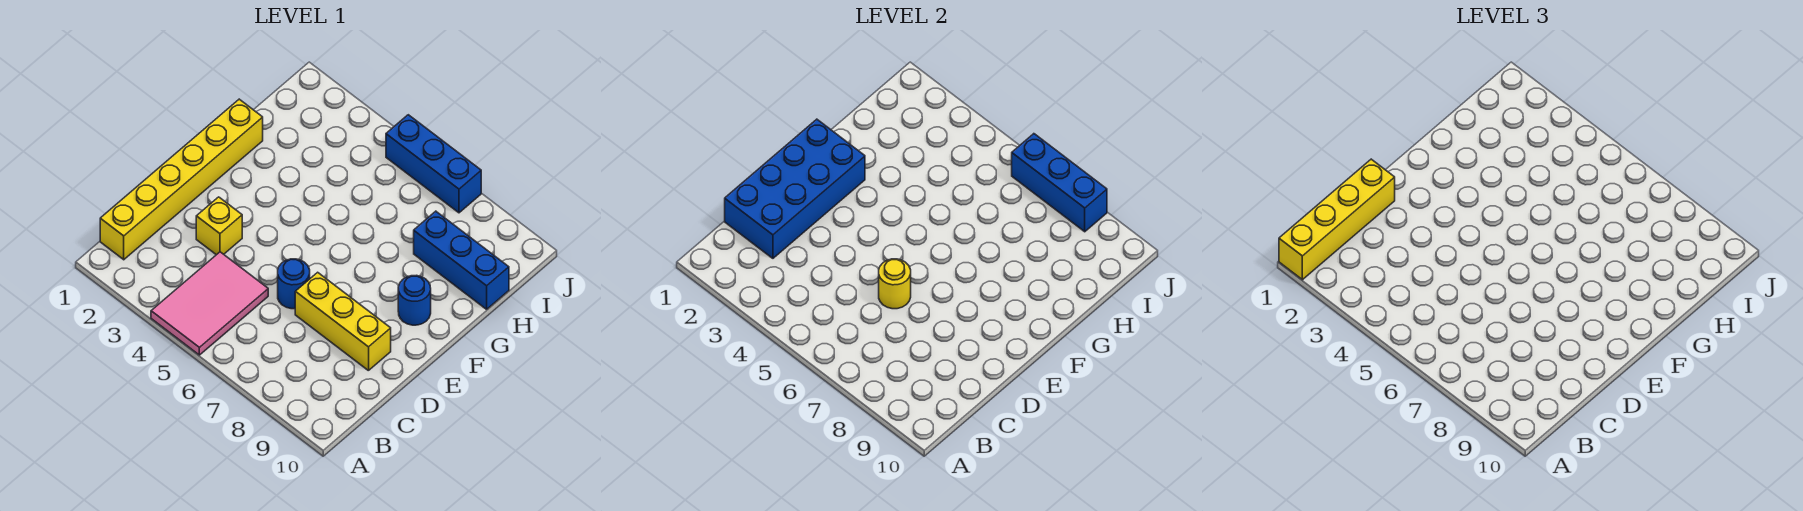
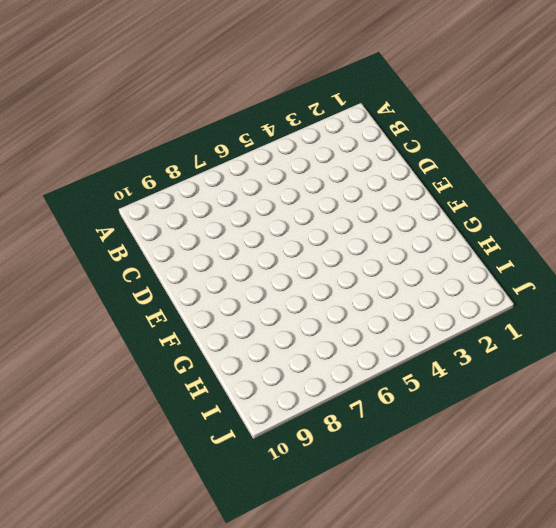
none -> pink 2x3 tile [151,252,268,355]
none -> yellow 1x6 brick [100,99,263,260]
none -> yellow 1x1 brick [196,197,242,255]

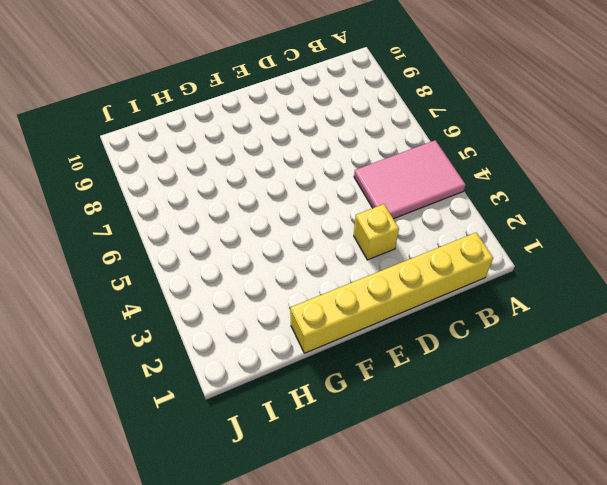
none -> blue 1x1 round brick [278,259,310,309]
none -> yellow 1x3 brick [295,272,391,371]
none -> blue 1x1 round brick [398,275,431,325]

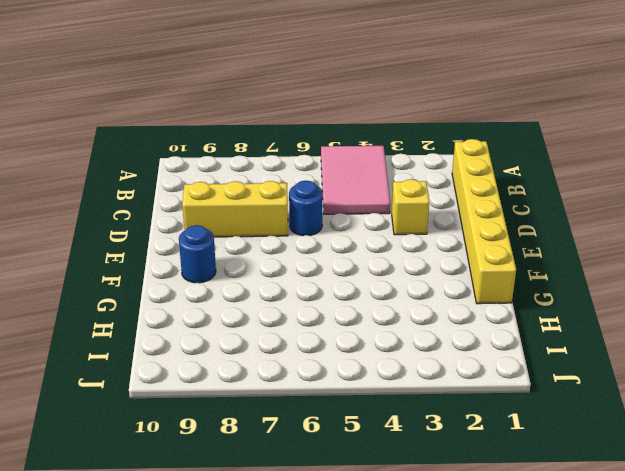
none -> blue 1x3 brick [414,211,509,309]
none -> blue 1x3 brick [386,115,481,213]
none -> blue 2x4 brick [725,119,865,258]

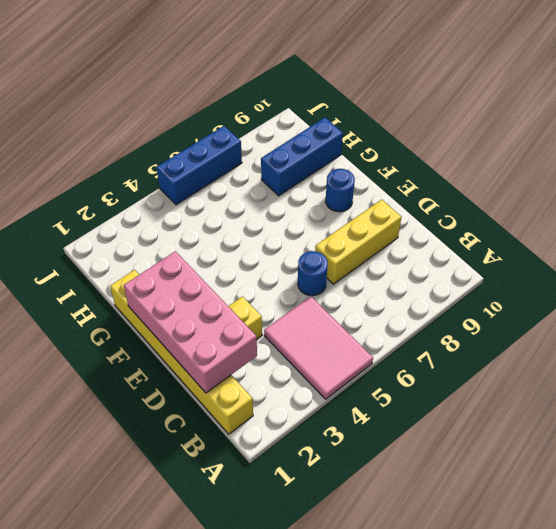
pink 2x4 brick [124,251,257,393] -> blue 2x4 brick [725,119,865,258]
none -> yellow 1x1 round brick [879,259,911,309]
none -> blue 1x3 brick [1012,134,1107,232]
none -> yellow 1x4 brick [1279,159,1395,280]

